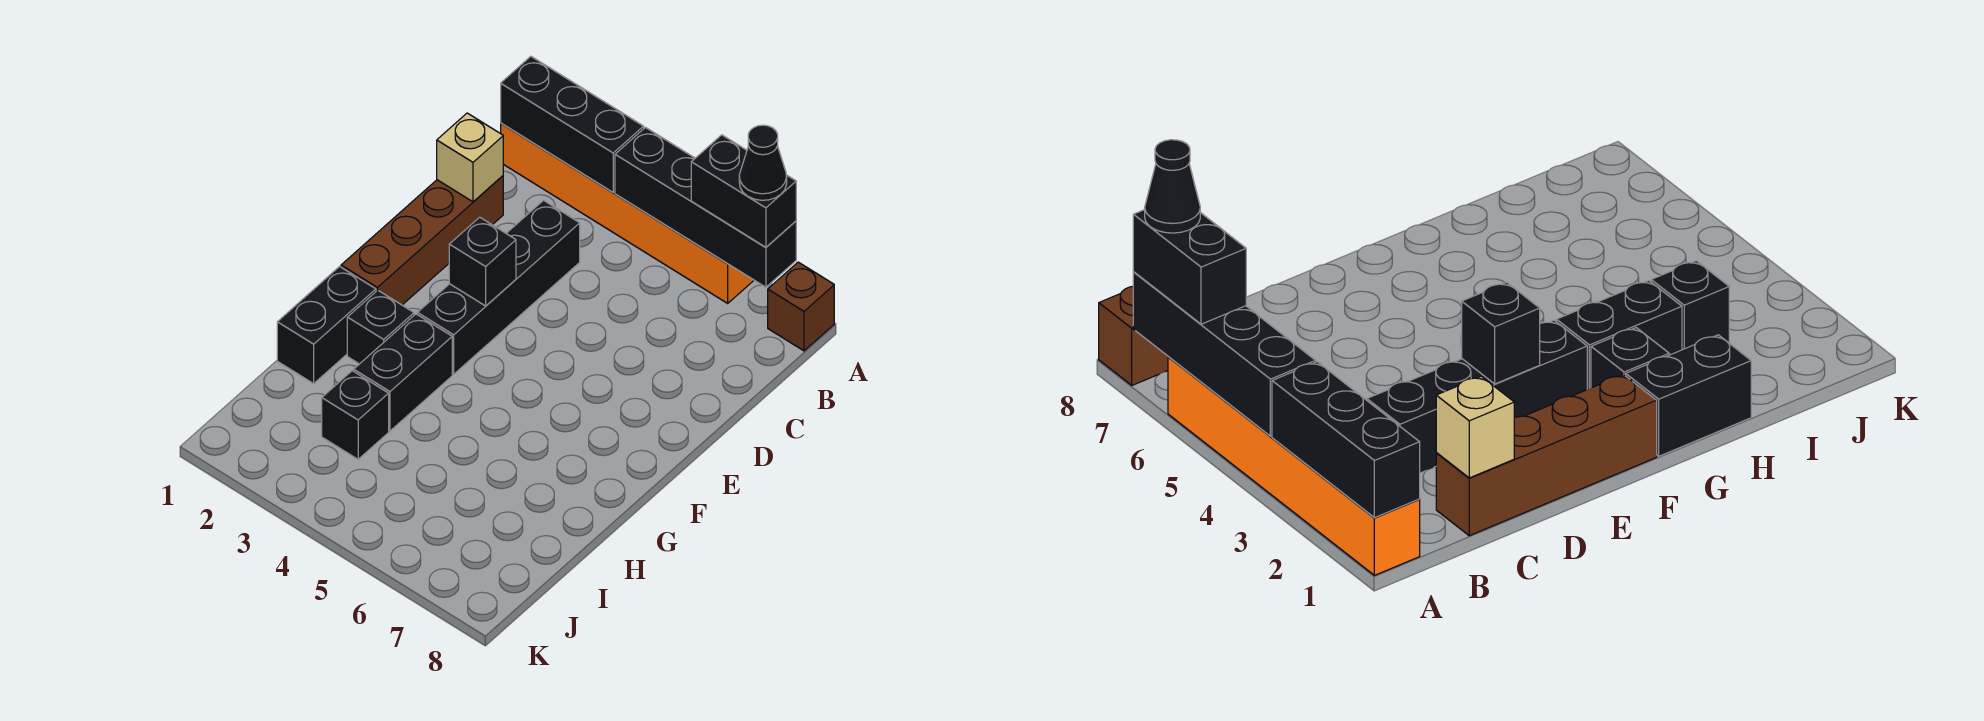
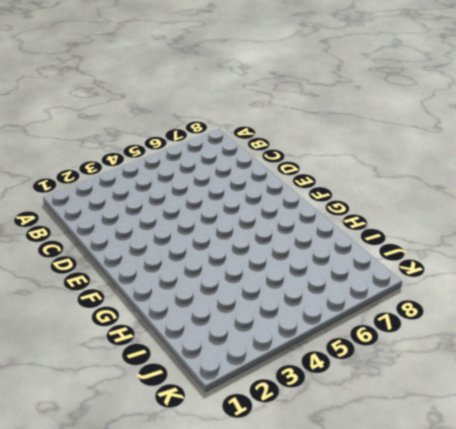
none -> orange 1x6 brick [501,123,754,303]
none -> brown 1x1 brick [768,262,834,351]
none -> brown 1x4 brick [341,176,503,305]

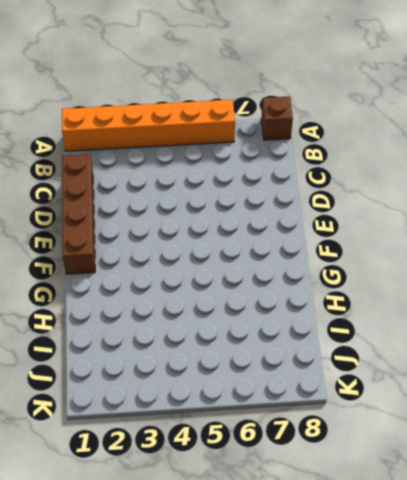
none -> black 1x4 brick [417,200,580,374]
none -> black 1x2 brick [277,267,376,384]
none -> black 1x1 brick [347,290,414,364]

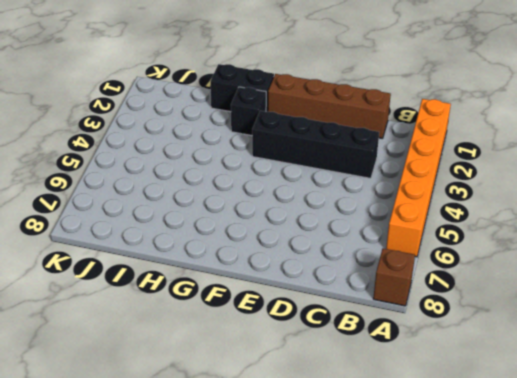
none -> black 1x2 brick [354,314,452,431]
none -> black 1x1 brick [322,371,389,459]
none -> black 1x3 brick [501,56,644,192]

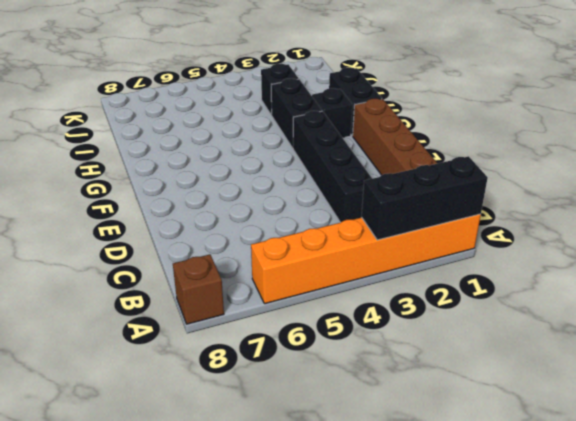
none -> black 1x4 brick [615,127,796,287]
none -> tan 1x1 brick [437,113,503,202]
none -> black 1x1 brick [449,217,516,306]

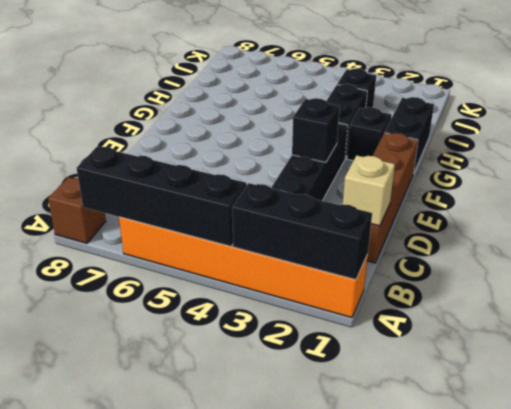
none -> black 1x2 brick [691,135,796,247]
none -> black 1x1 cone [739,125,787,200]

